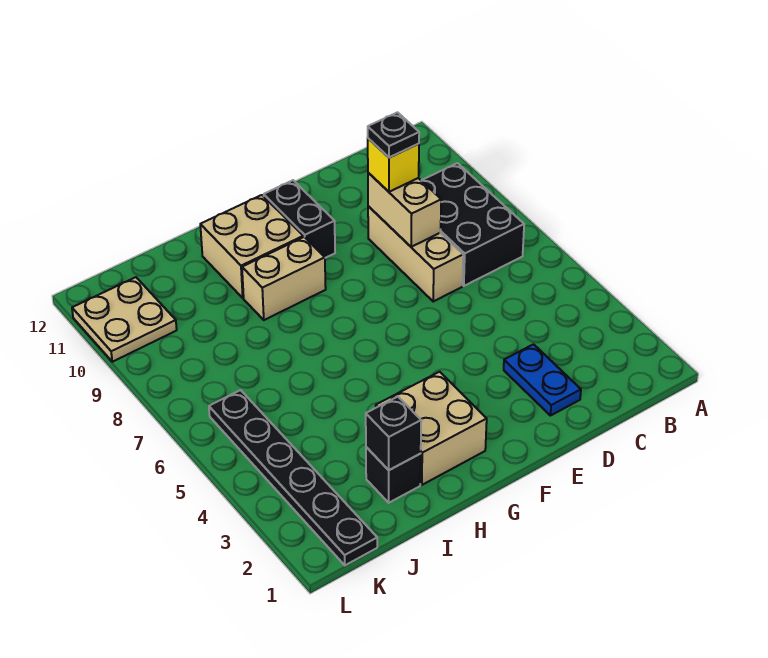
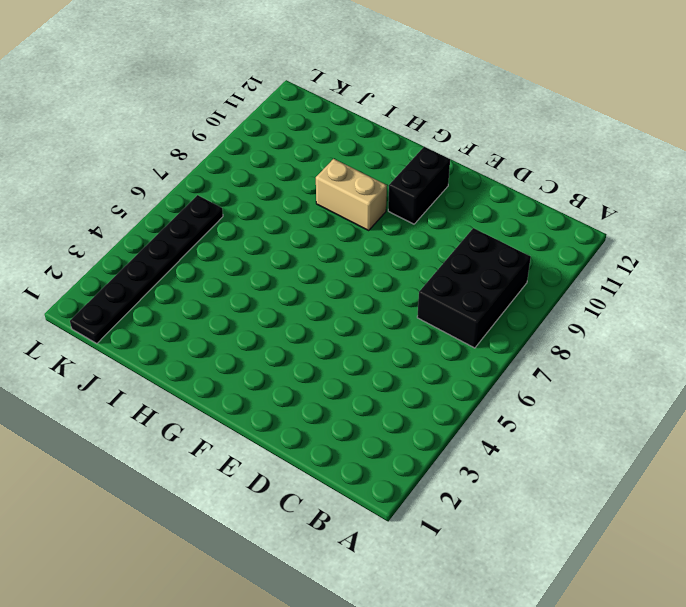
none -> blue 1x2 plate [504,344,581,416]
none -> tan 1x3 brick [368,206,463,301]
none -> tan 2x2 brick [376,372,487,485]

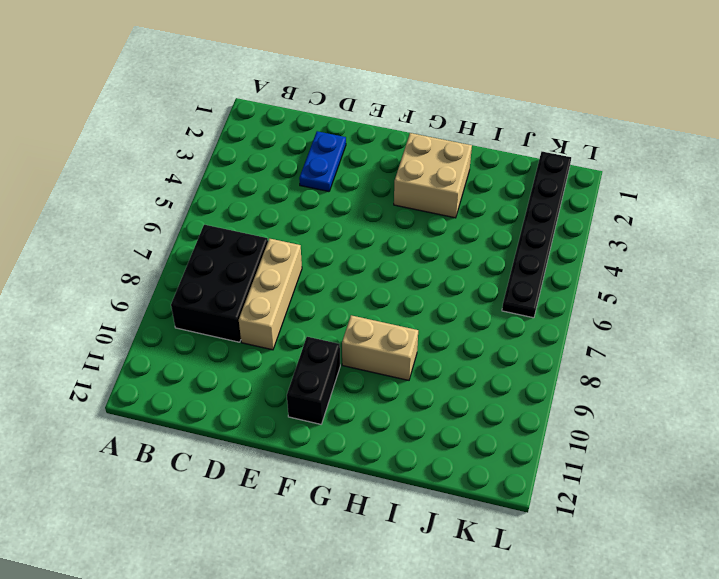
none -> tan 2x2 brick [200,195,303,298]
none -> black 1x1 brick [366,447,421,503]
none -> tan 2x2 plate [72,277,177,362]

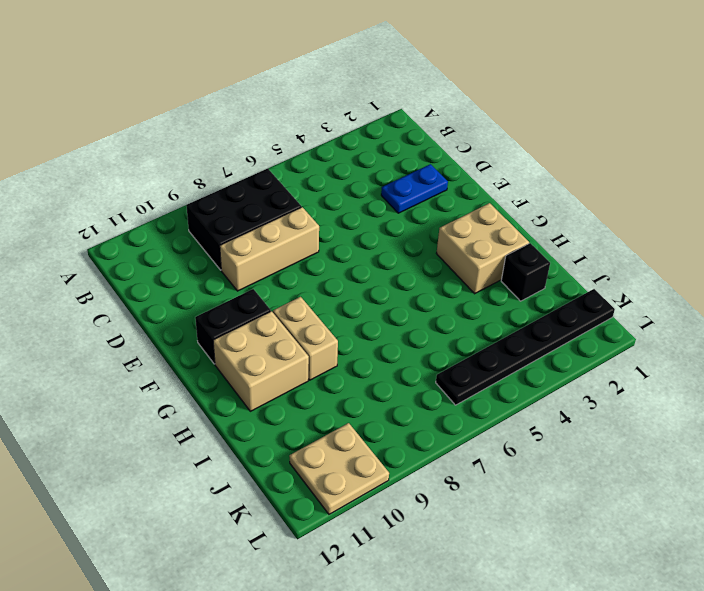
none -> tan 1x2 brick [368,173,441,247]
none -> black 1x1 brick [366,397,421,470]
none -> yellow 1x1 brick [368,138,419,192]

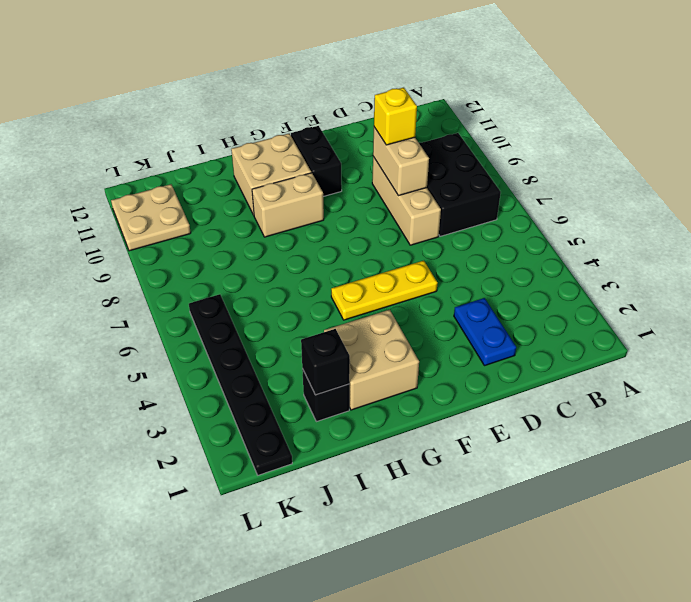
yellow 1x3 plate [331,261,438,320] -> none
none -> black 1x1 plate [368,112,419,158]

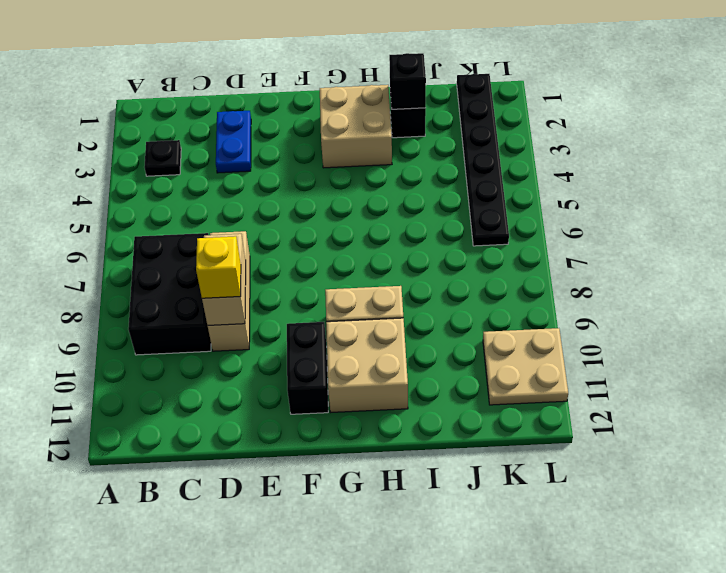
black 1x1 plate [144,140,181,176] -> black 1x1 plate moved to [368,112,419,158]

